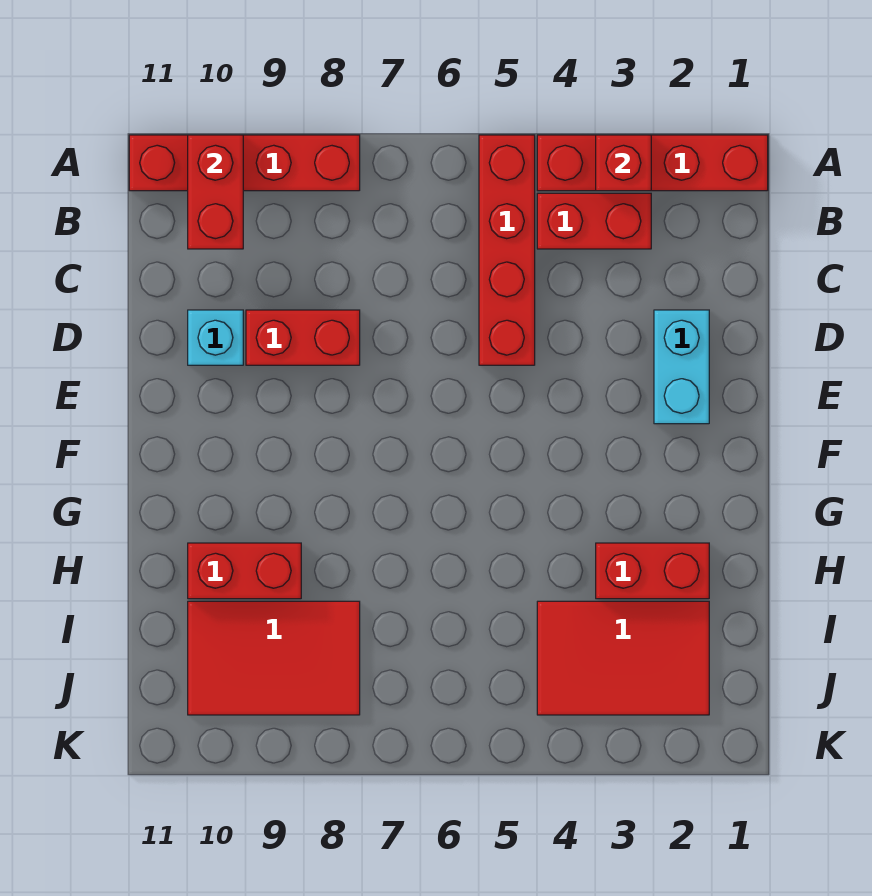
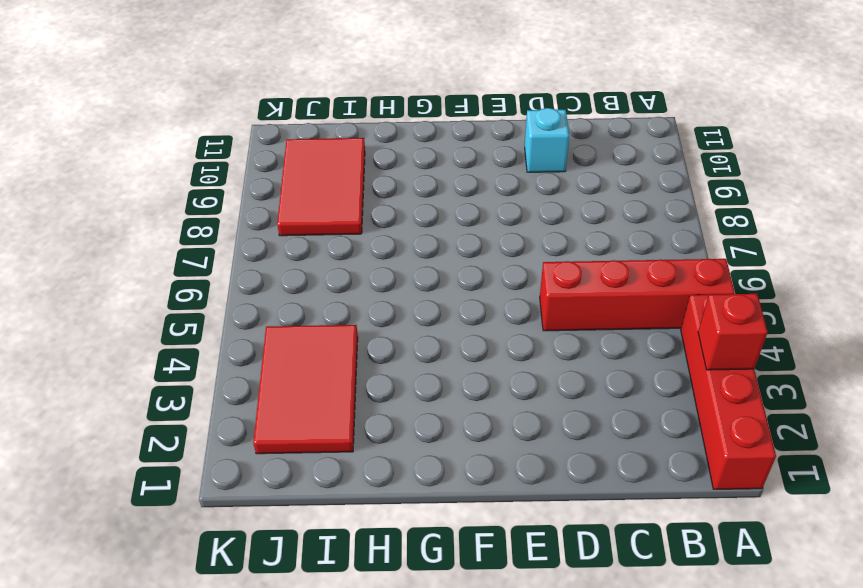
none -> red 1x4 brick [129,135,360,191]
none -> red 1x2 brick [537,193,651,249]
none -> cyan 1x2 brick [654,310,709,424]

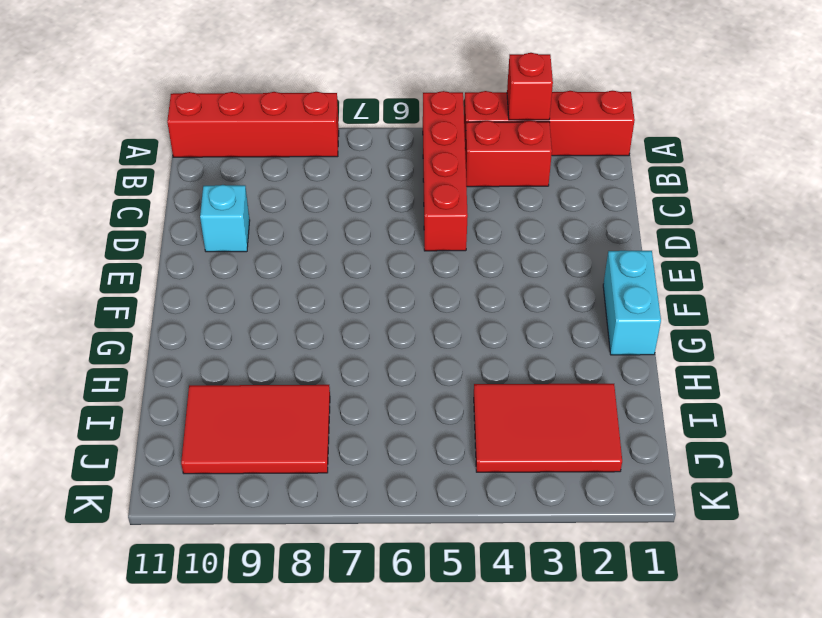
cyan 1x2 brick [603,251,661,355] -> cyan 1x2 brick moved to [654,310,709,424]
none -> red 1x2 brick [246,310,360,365]
none -> red 1x2 brick [596,543,709,599]
none -> red 1x2 brick [188,543,301,599]

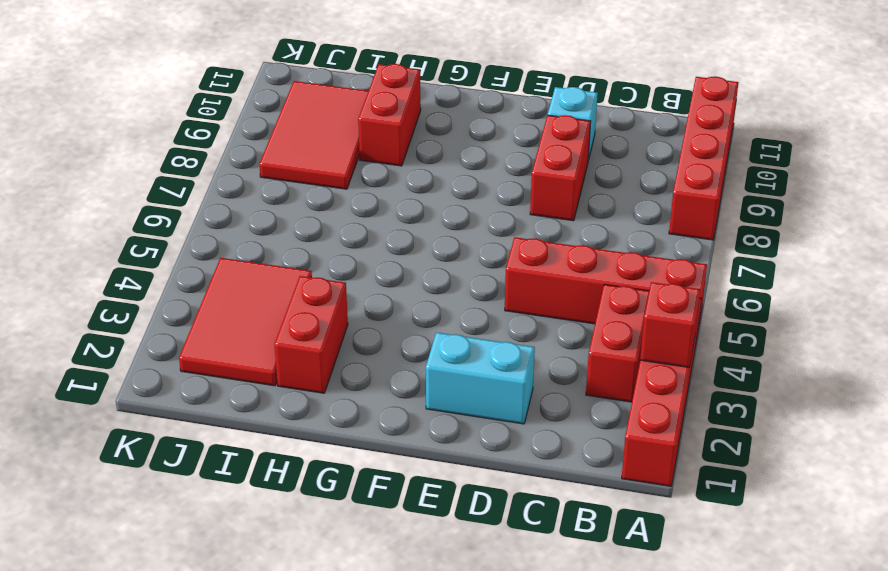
none -> red 1x2 brick [188,135,243,249]

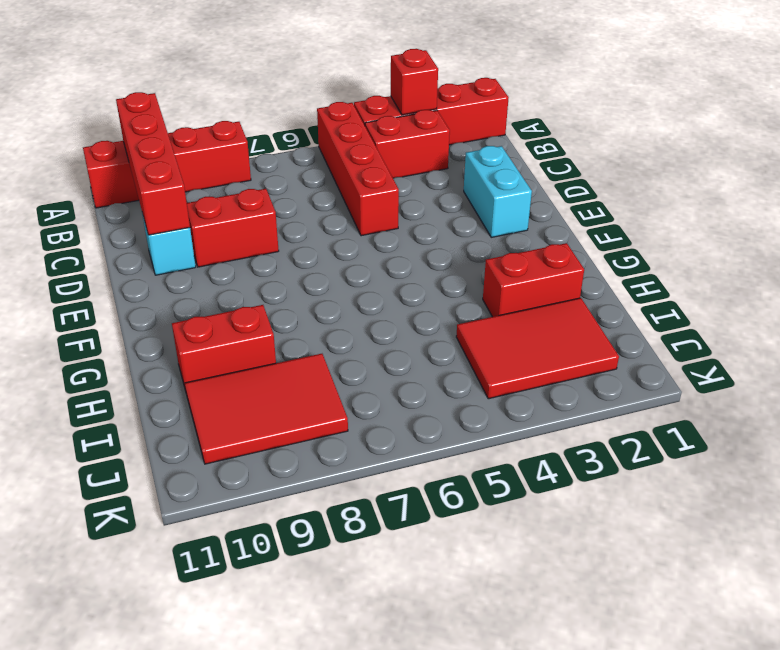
red 1x4 brick [116,92,190,235] -> red 1x2 brick [188,135,243,249]

